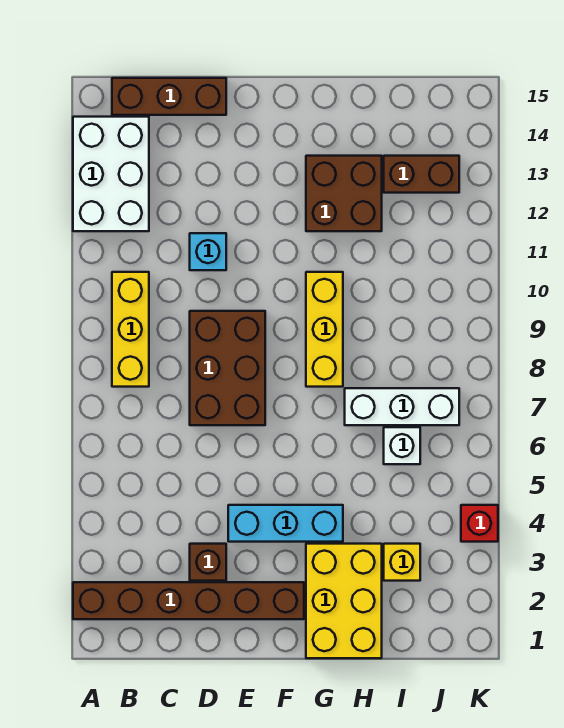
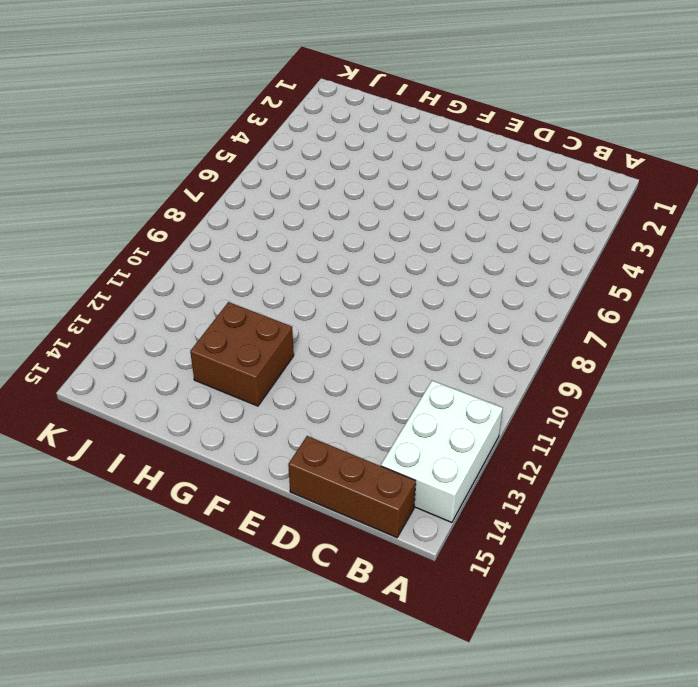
none -> brown 1x6 brick [73,582,304,619]
none -> yellow 1x3 brick [112,272,149,387]
none -> brown 1x1 brick [190,544,226,581]

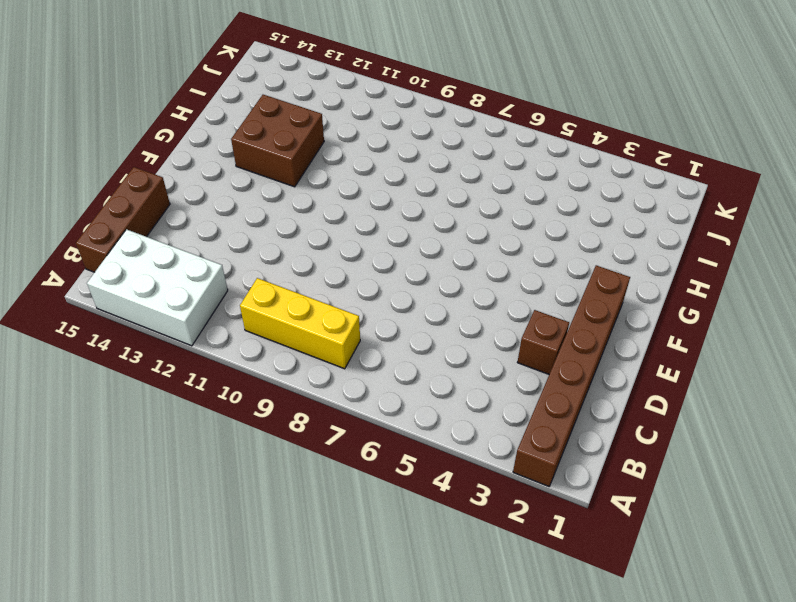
none -> brown 2x3 brick [190,311,265,425]
none -> cyan 1x1 brick [190,233,226,270]
none -> cyan 1x3 brick [228,505,343,542]

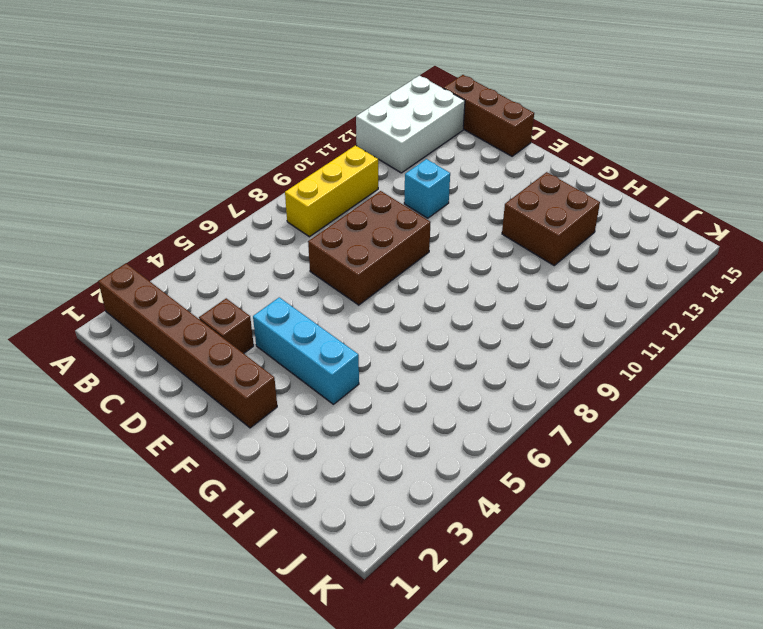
none -> yellow 2x3 brick [306,544,382,658]
none -> yellow 1x3 brick [306,272,343,387]
none -> white 1x3 brick [345,388,459,425]

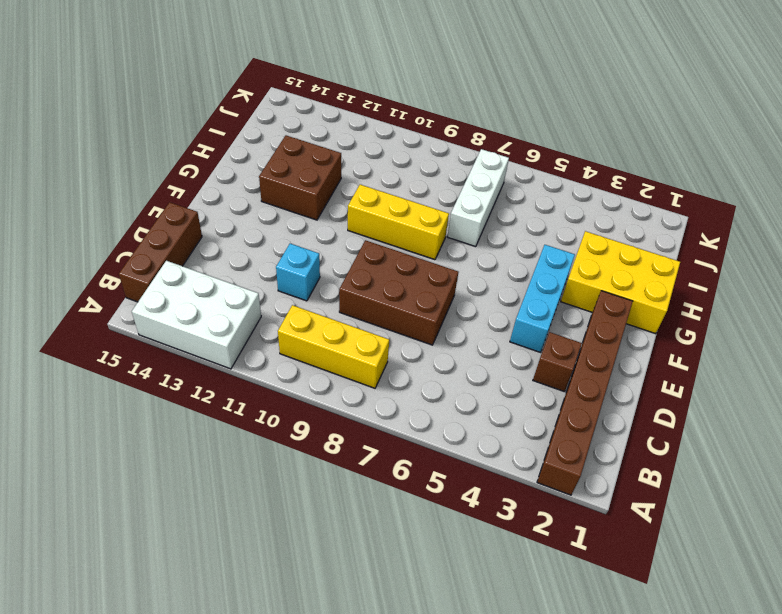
none -> yellow 1x1 brick [384,544,420,581]
none -> white 1x1 brick [384,427,420,464]
none -> brown 1x2 brick [384,156,459,193]

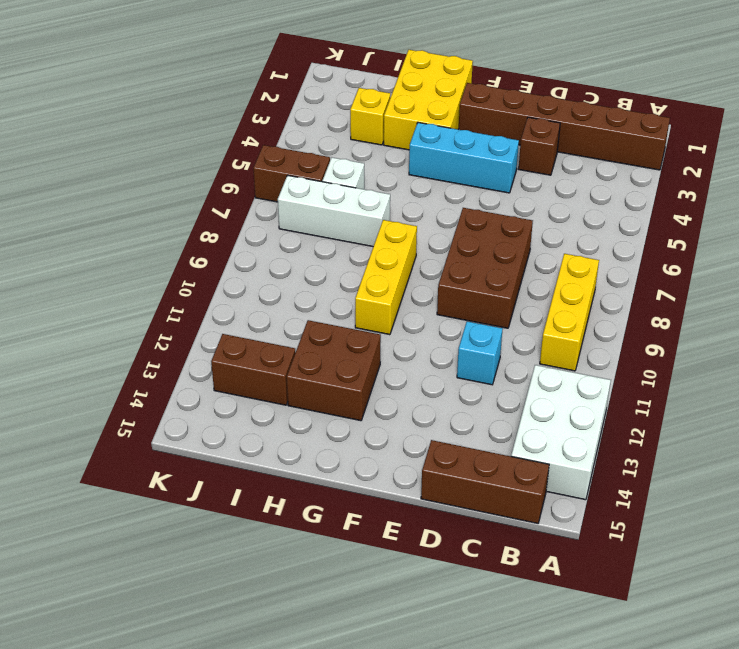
brown 1x2 brick [253,145,330,202] -> none
none -> red 1x1 brick [461,505,498,542]

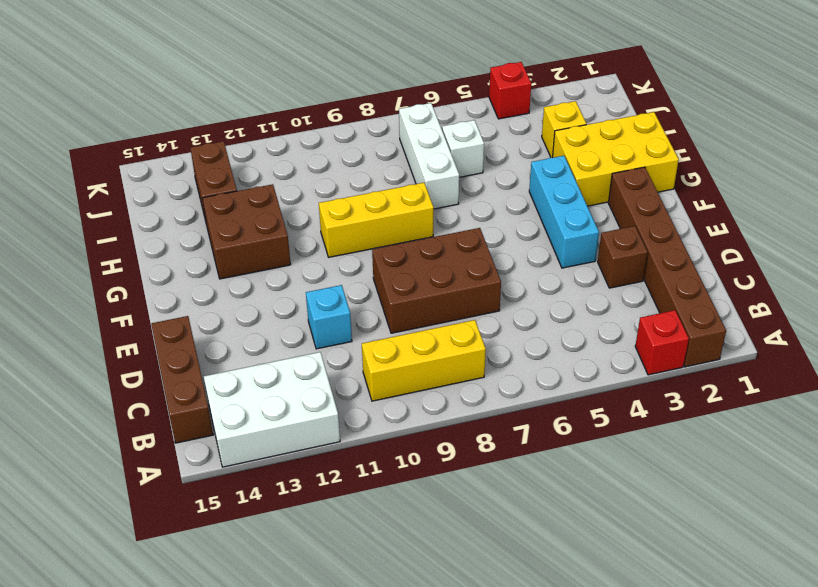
red 1x1 brick [635,310,689,375] -> none

